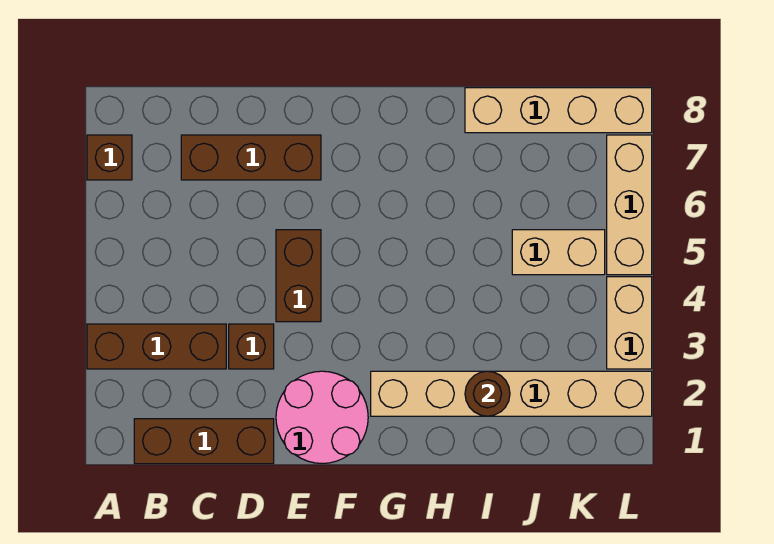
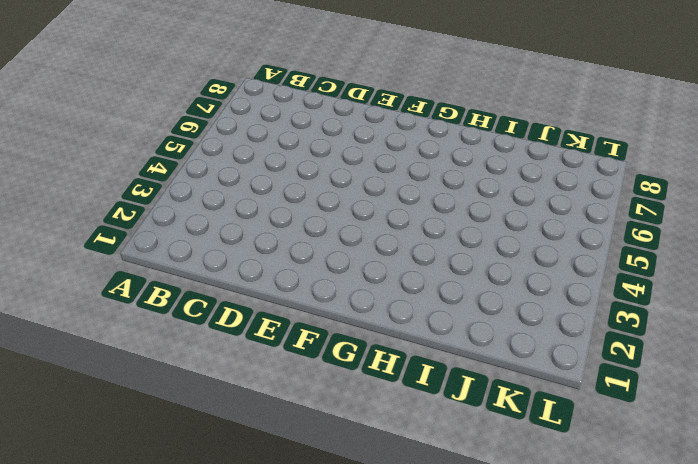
none -> brown 1x3 brick [87,324,226,369]
none -> brown 1x1 brick [87,135,132,180]
none -> brown 1x3 brick [134,419,274,464]

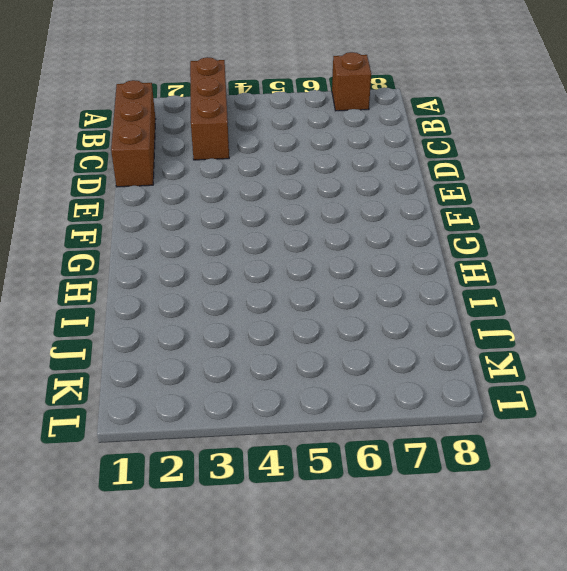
none -> brown 1x3 brick [181,135,321,180]
none -> brown 1x1 brick [229,324,274,369]
none -> pink 2x2 round brick [276,371,368,464]

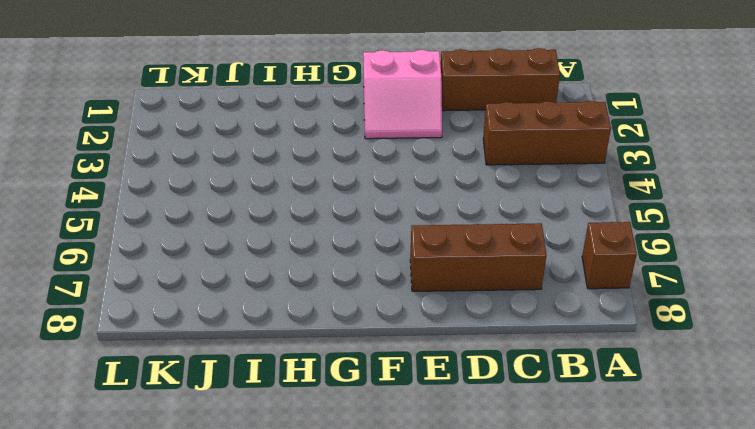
pink 2x2 slope [363,50,442,139] -> pink 2x2 round brick [276,371,368,464]
none -> brown 1x1 brick [229,324,274,369]
none -> brown 1x2 brick [276,230,321,322]
none -> tan 1x6 brick [371,371,652,416]

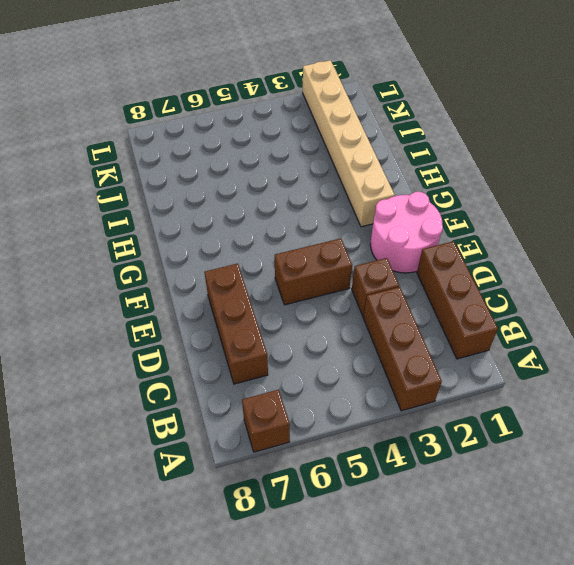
none -> tan 1x4 brick [465,88,652,133]
none -> tan 1x2 brick [512,230,605,275]
none -> tan 1x2 brick [607,277,652,369]

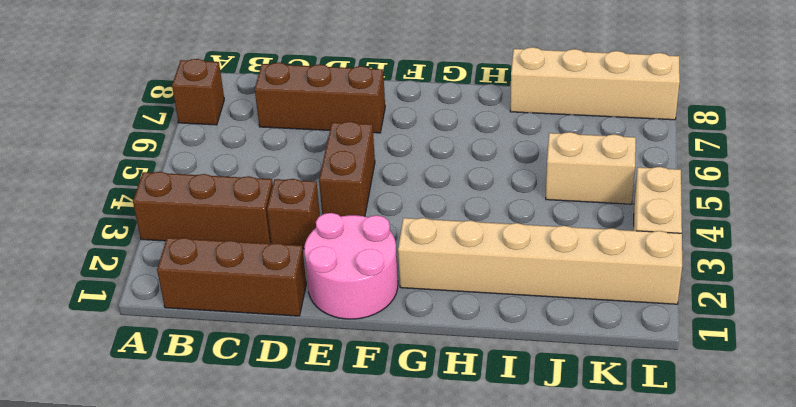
none -> tan 1x3 brick [607,135,652,275]
none -> brown 1x1 round brick [465,371,510,416]

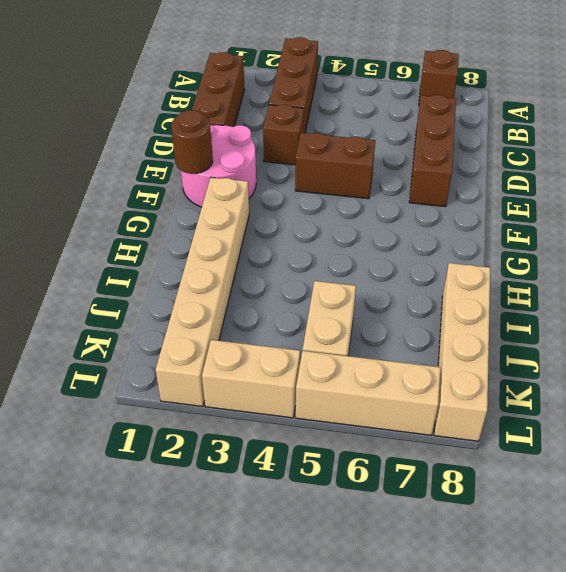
brown 1x1 round brick [171,110,213,174] -> brown 1x1 round brick moved to [465,371,510,416]

